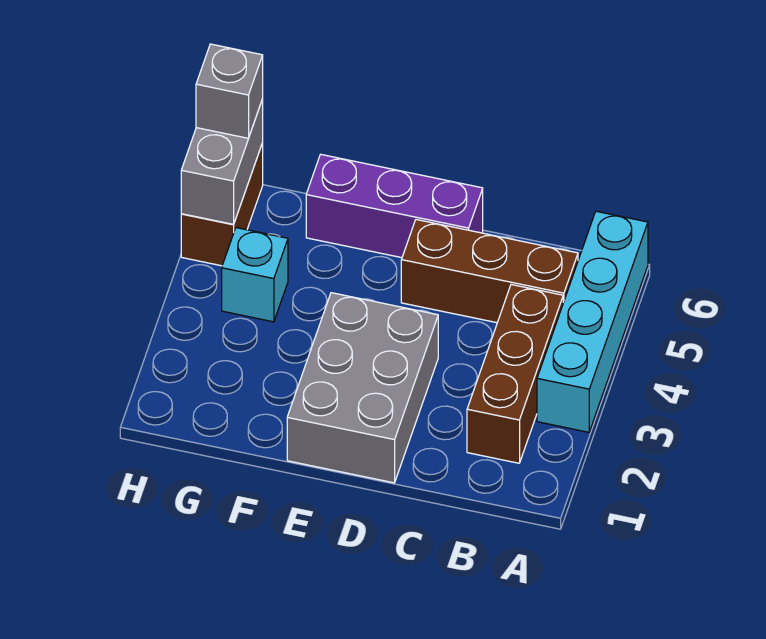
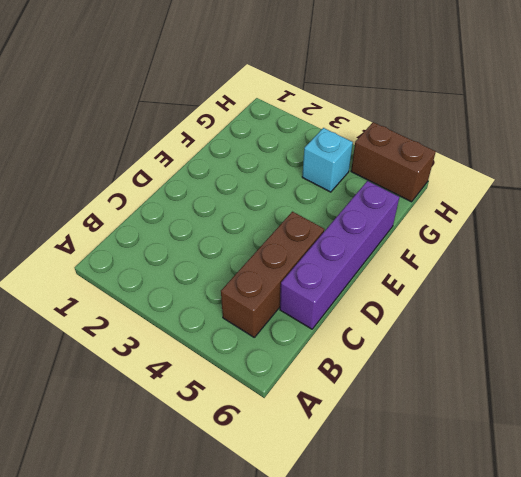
purple 1x4 brick [280,181,399,329] -> purple 1x3 brick [306,154,483,258]
none -> cyan 1x4 brick [537,211,648,432]
none -> brown 1x3 brick [467,285,563,463]

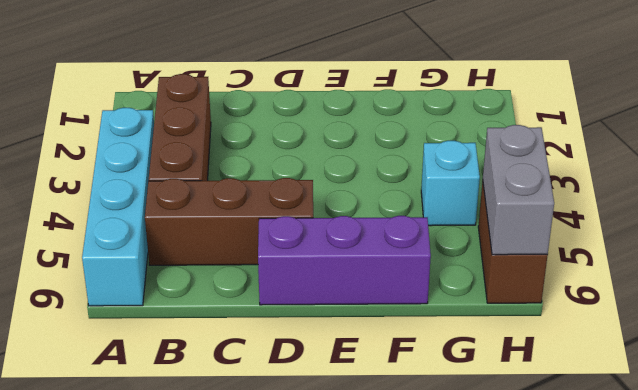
none -> grey 2x3 brick [287,293,438,483]
none -> grey 1x1 brick [196,44,263,138]

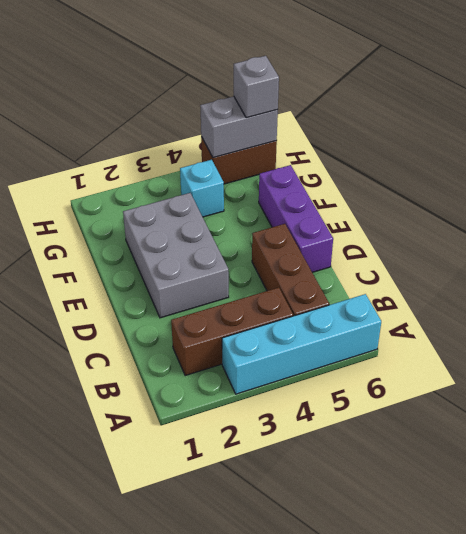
grey 2x3 brick [123,193,229,318] -> grey 2x3 brick turned to [287,293,438,483]

